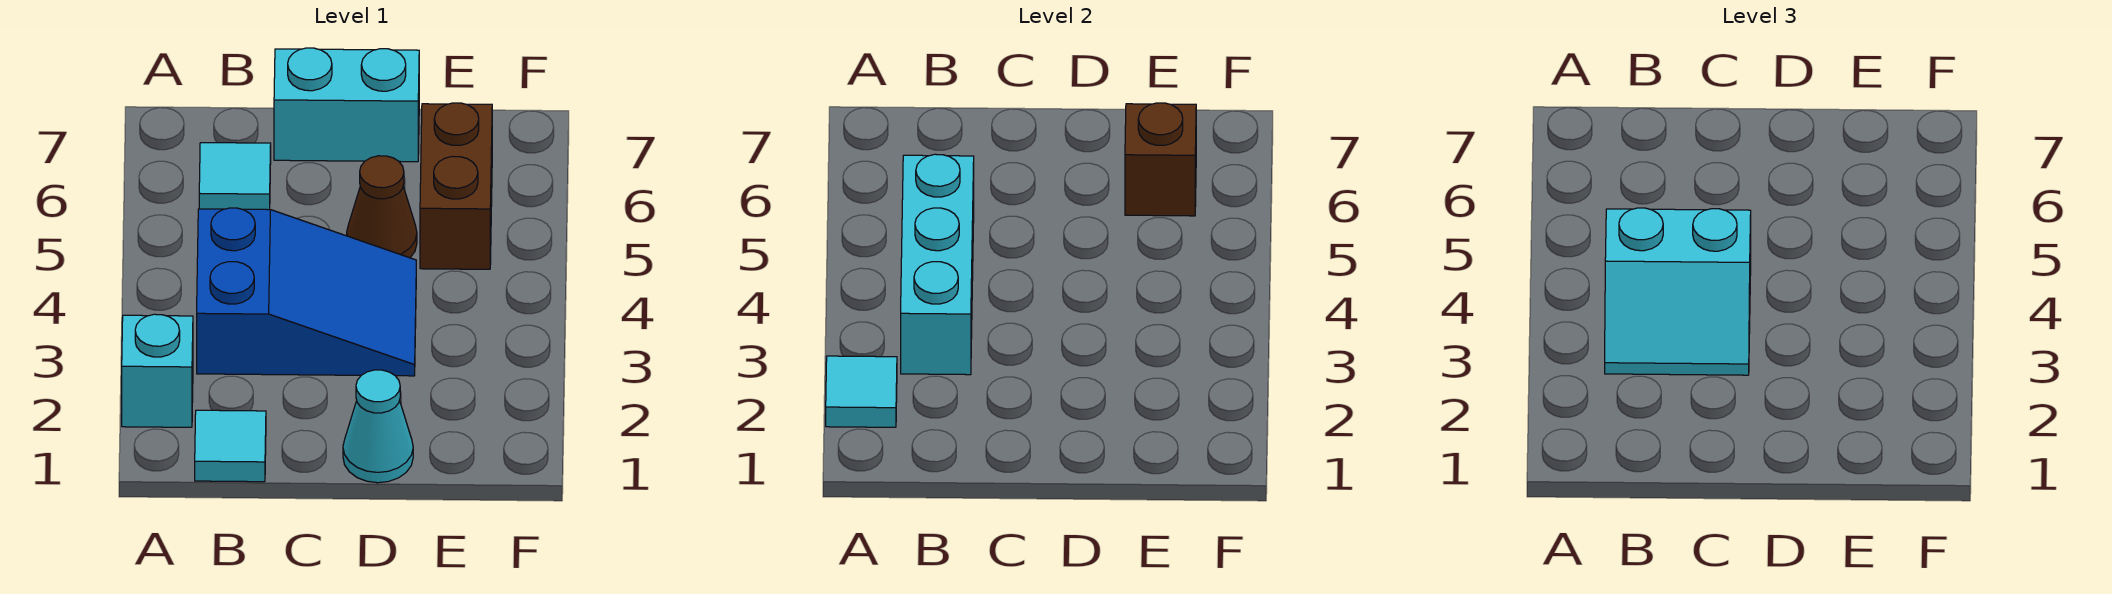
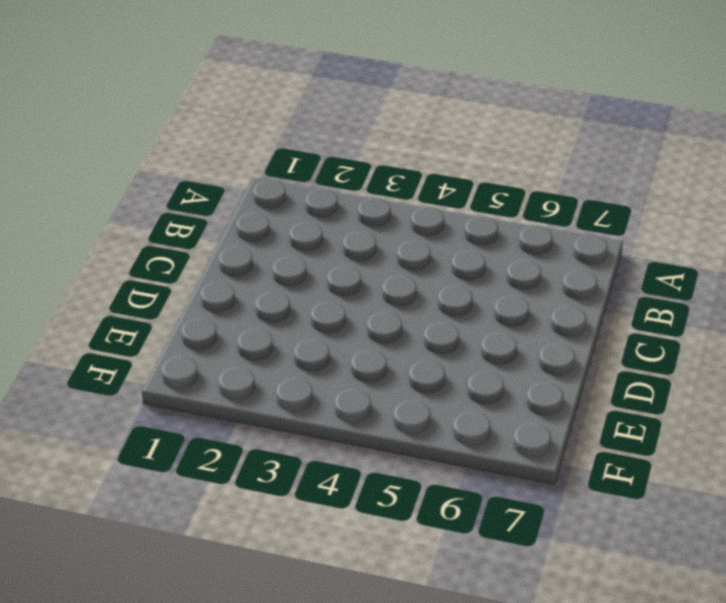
none -> cyan 1x1 brick [122,314,193,427]
none -> cyan 1x1 tile [195,410,266,482]
none -> blue 2x3 slope [197,208,416,376]

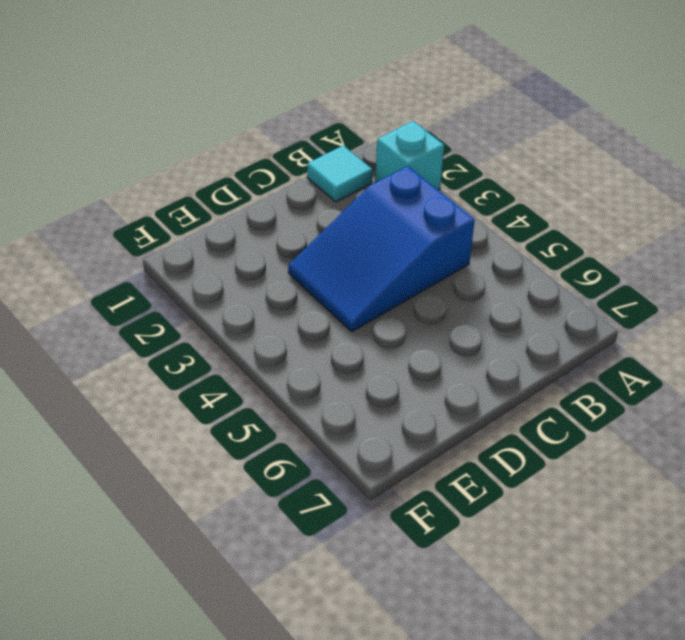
none -> cyan 1x1 tile [199,143,271,210]
none -> cyan 1x2 brick [274,48,419,162]
none -> cyan 1x1 cone [343,370,413,483]

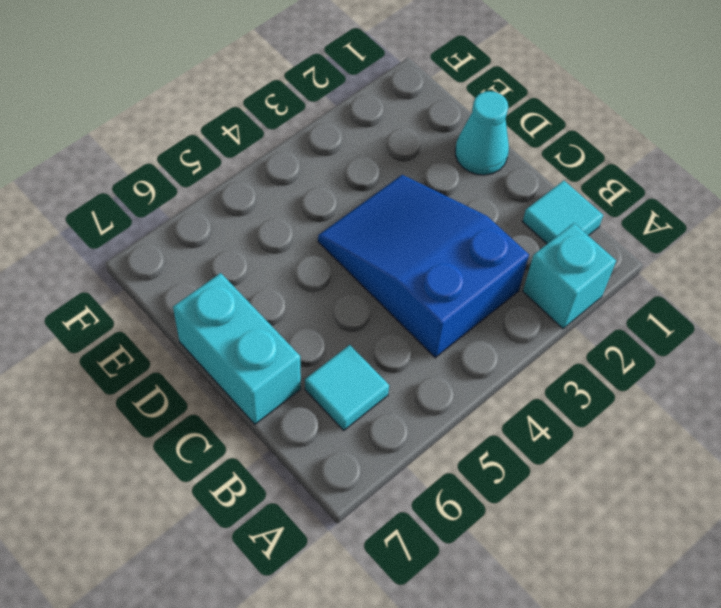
none -> brown 1x1 cone [347,156,417,258]
none -> brown 1x2 brick [420,103,492,269]
none -> cyan 1x1 tile [826,356,897,427]

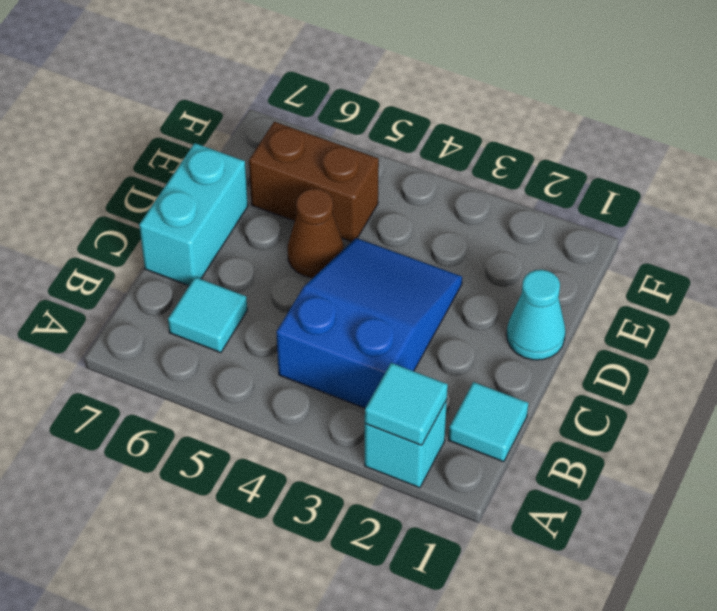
none -> cyan 1x3 brick [901,154,974,375]
none -> brown 1x1 brick [1125,103,1196,216]
none -> cyan 2x2 slope [1605,208,1751,375]

